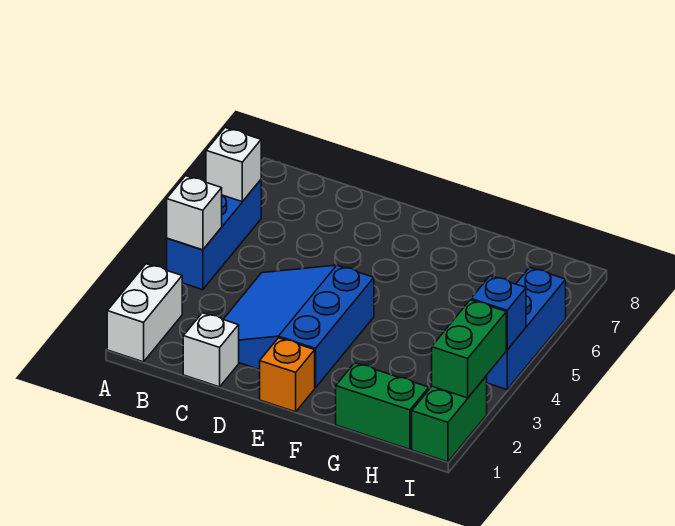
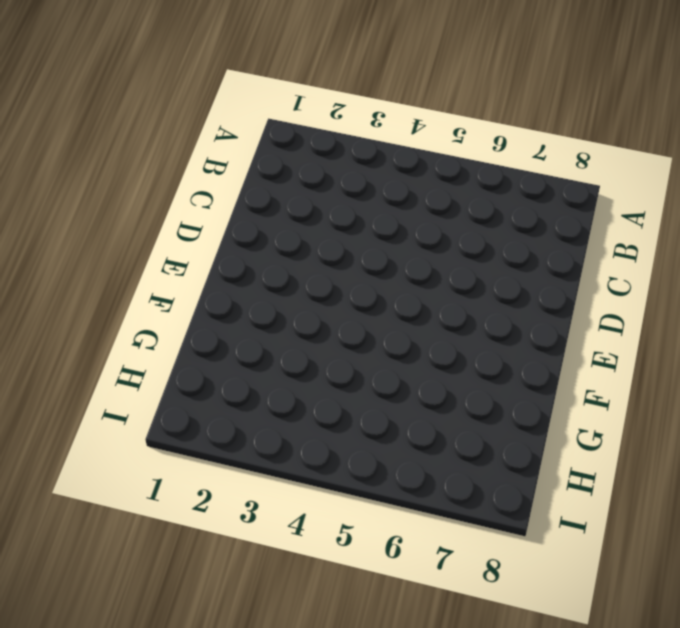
none -> white 1x2 brick [107,264,182,362]
none -> blue 1x3 brick [167,180,261,290]
none -> white 1x1 brick [183,313,239,387]

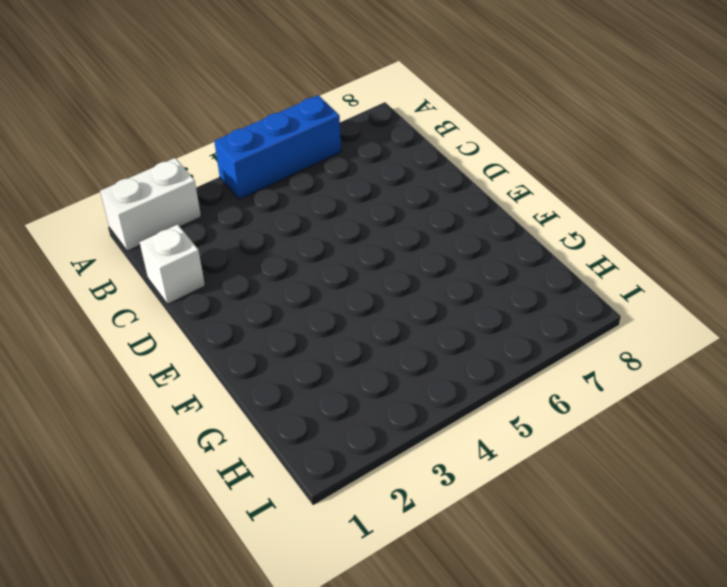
none -> blue 3x3 slope [223,265,374,388]
none -> orange 1x1 brick [260,338,315,412]
none -> green 1x2 brick [336,363,429,449]

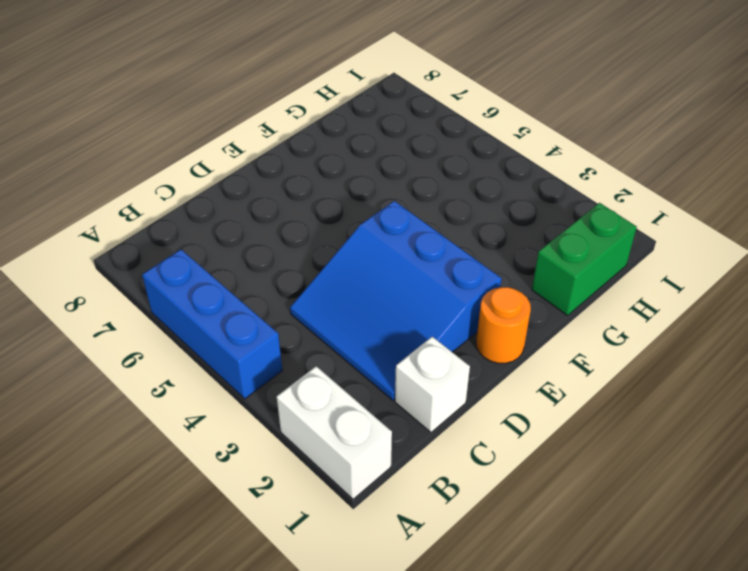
orange 1x1 round brick [476,287,531,363] -> orange 1x1 brick [260,338,315,412]
none -> green 1x2 brick [412,376,487,462]
none -> blue 1x3 brick [486,267,566,390]
none -> white 1x1 brick [167,176,222,250]

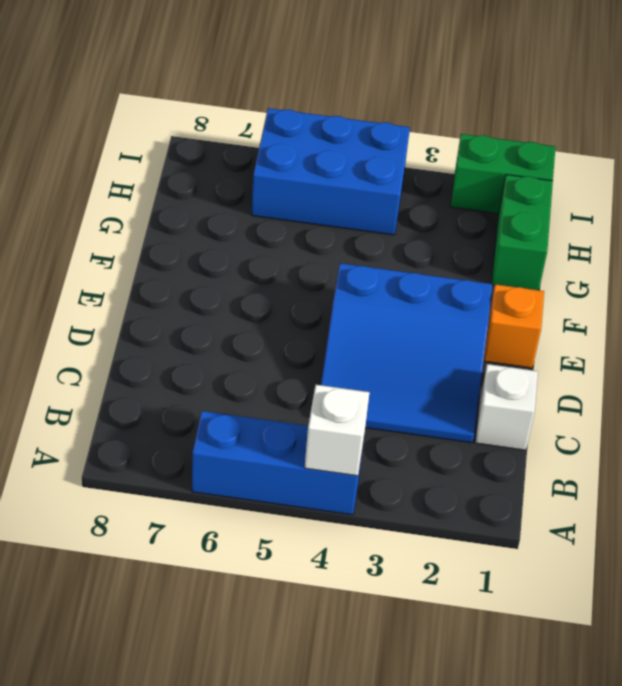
blue 2x3 brick [252,108,410,235] -> blue 1x3 brick [486,267,566,390]
none -> white 1x2 brick [107,264,182,362]
none -> white 1x1 brick [206,128,261,202]
none -> green 1x2 brick [432,300,506,398]

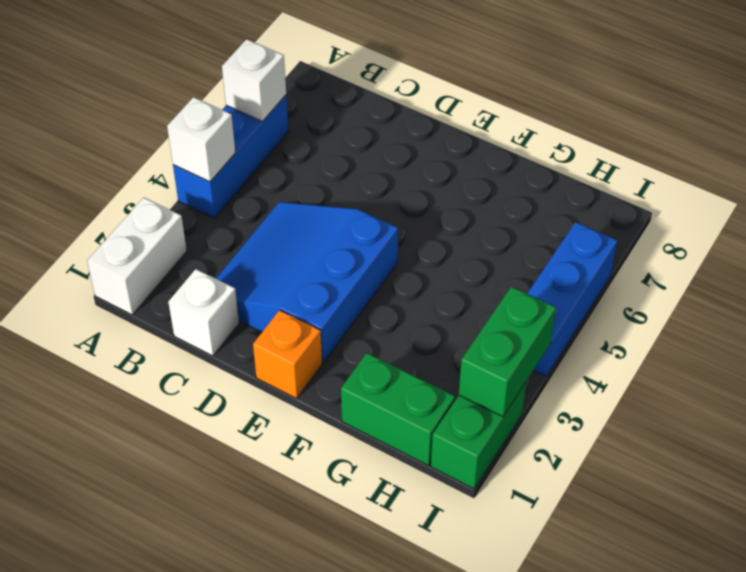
none -> blue 1x1 brick [471,276,526,350]

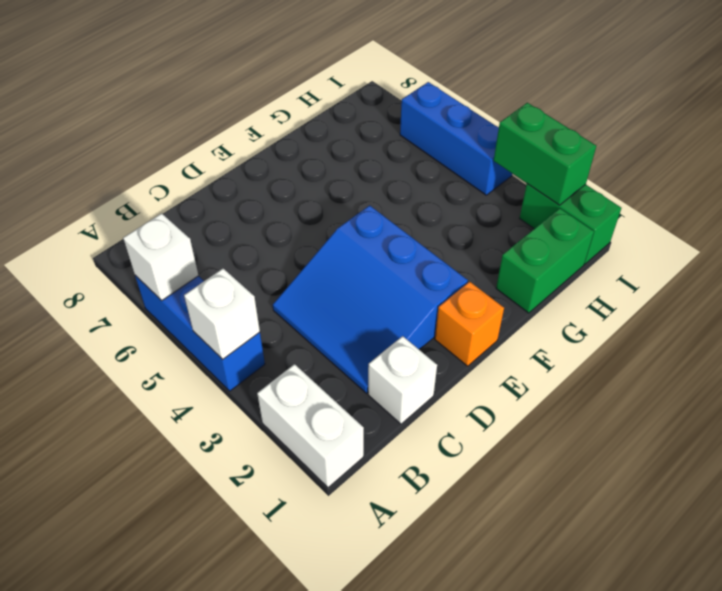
none -> blue 1x1 brick [471,276,526,350]

